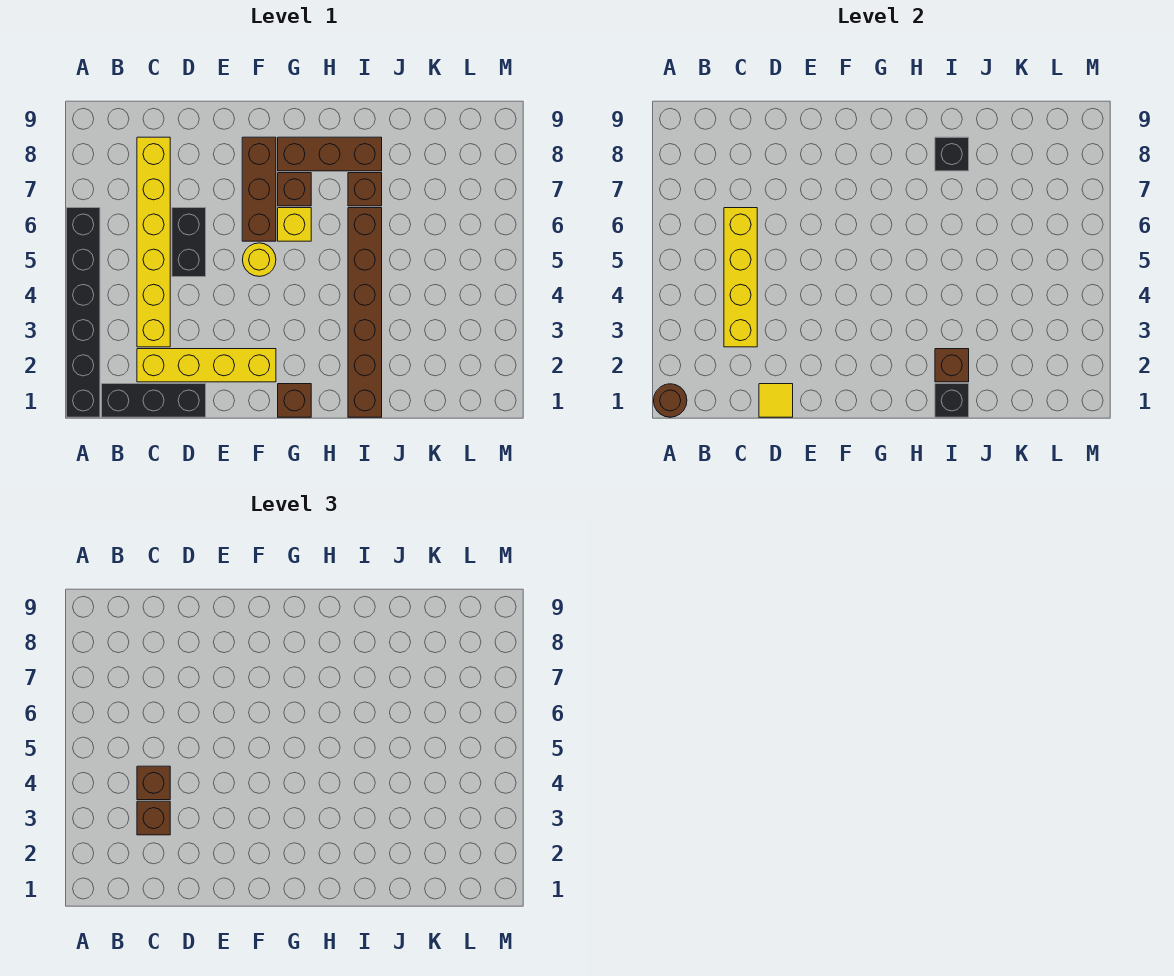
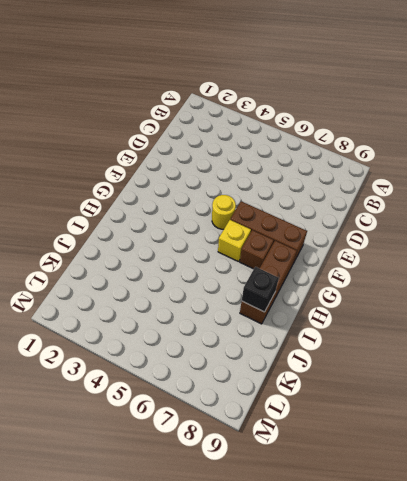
none -> black 1x6 brick [66,208,100,417]
none -> black 1x3 brick [102,384,206,417]
none -> yellow 1x4 brick [137,349,276,382]

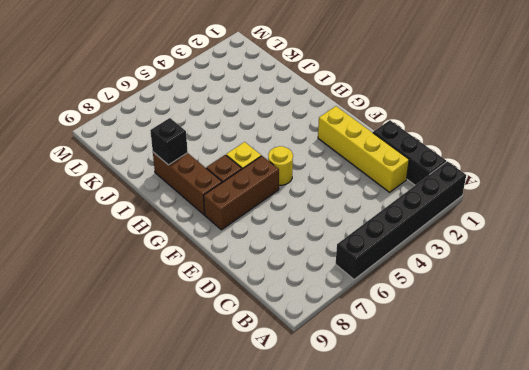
none -> yellow 1x6 brick [137,137,170,347]
none -> black 1x2 brick [172,208,206,277]
none -> brown 1x1 brick [278,384,311,417]

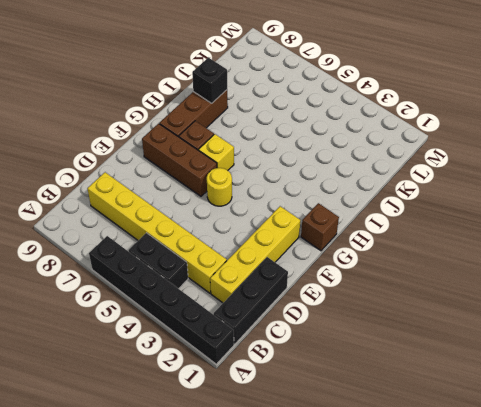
black 1x2 brick [129,233,188,289] -> black 1x2 brick moved to [172,208,206,277]
none -> brown 1x6 brick [348,208,382,417]
none -> brown 1x1 brick [348,173,382,206]
none -> brown 1x1 round brick [654,384,687,417]

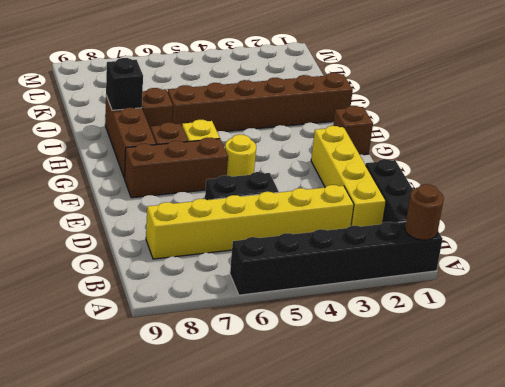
none -> yellow 1x4 brick [724,208,757,347]
none -> yellow 1x1 tile [759,384,793,417]
none -> black 1x1 brick [935,384,969,417]

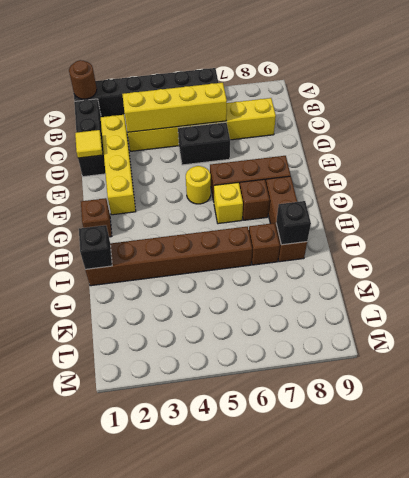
none -> brown 1x1 brick [935,349,969,382]
none -> brown 1x1 brick [137,801,170,835]
none -> brown 1x1 brick [137,766,170,800]

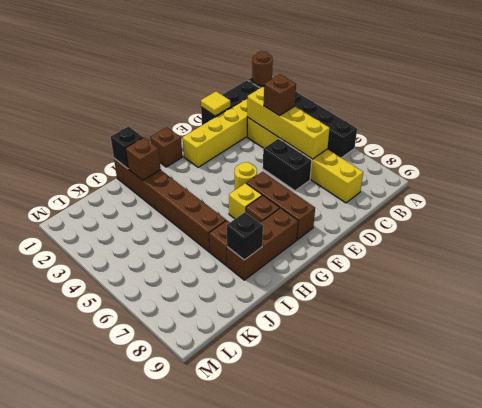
none -> brown 1x1 brick [137,801,170,835]

